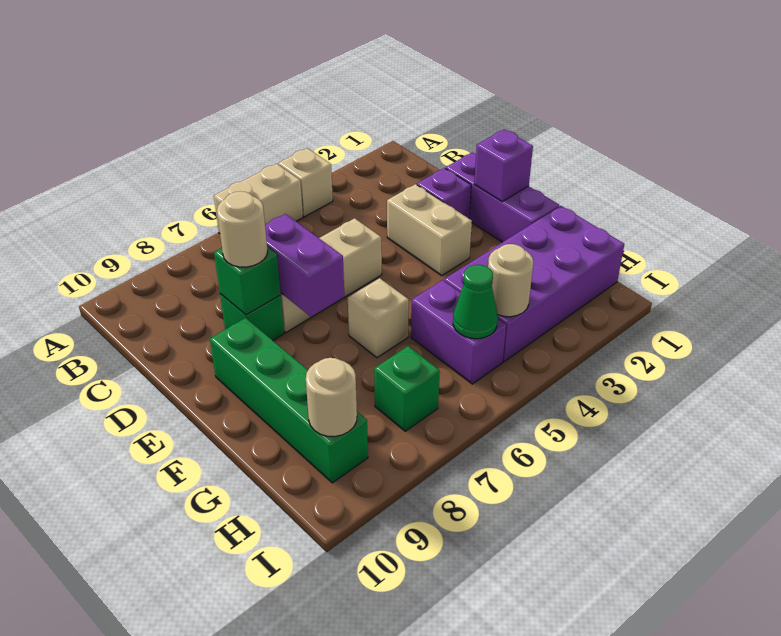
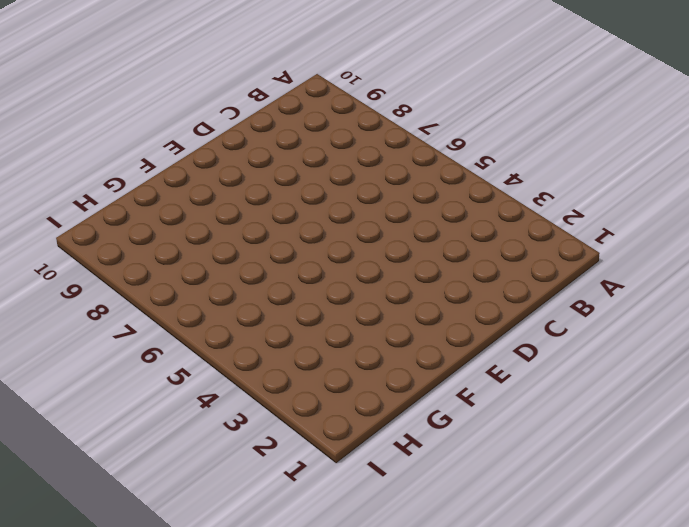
none -> tan 1x1 brick [278,148,333,217]
none -> tan 1x2 brick [214,164,303,234]
none -> purple 1x3 brick [446,152,559,242]

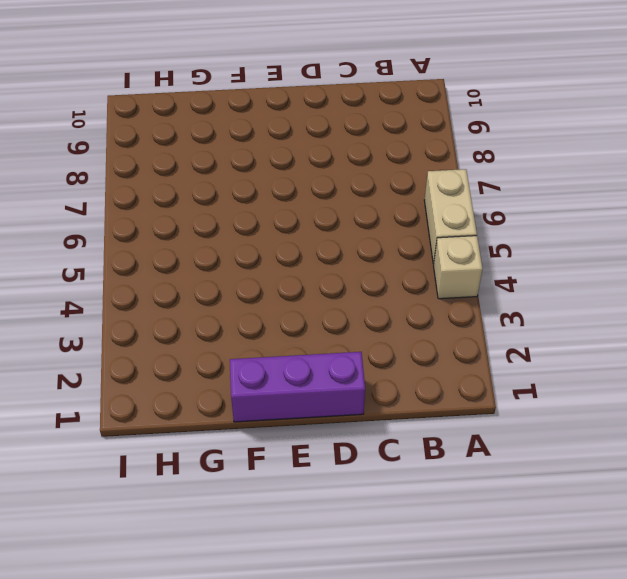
none -> purple 1x1 brick [417,168,471,218]
none -> tan 1x2 brick [387,184,472,275]
none -> tan 1x3 brick [280,218,382,332]

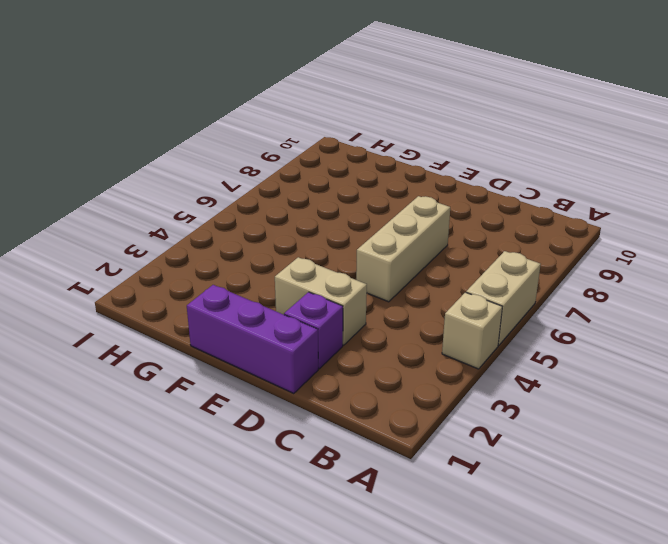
none -> green 1x1 brick [220,294,284,340]
none -> green 1x4 brick [210,318,368,483]
none -> tan 1x1 brick [348,278,409,358]

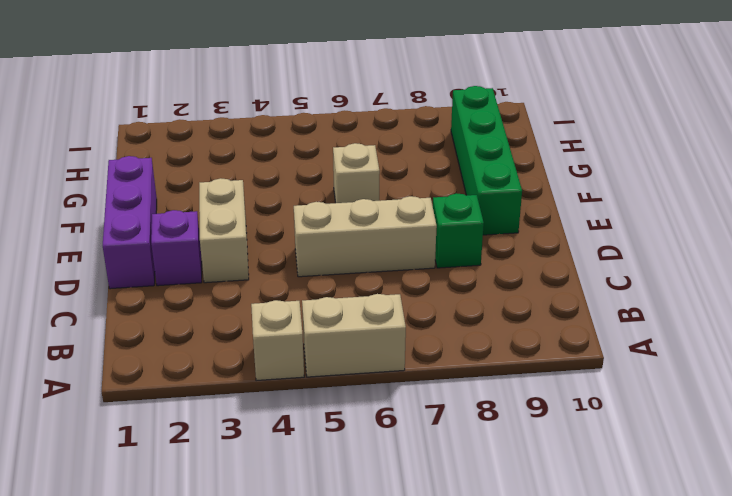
none -> purple 2x4 brick [444,206,624,362]
none -> purple 1x2 brick [411,280,506,384]
none -> green 1x1 brick [374,346,440,431]

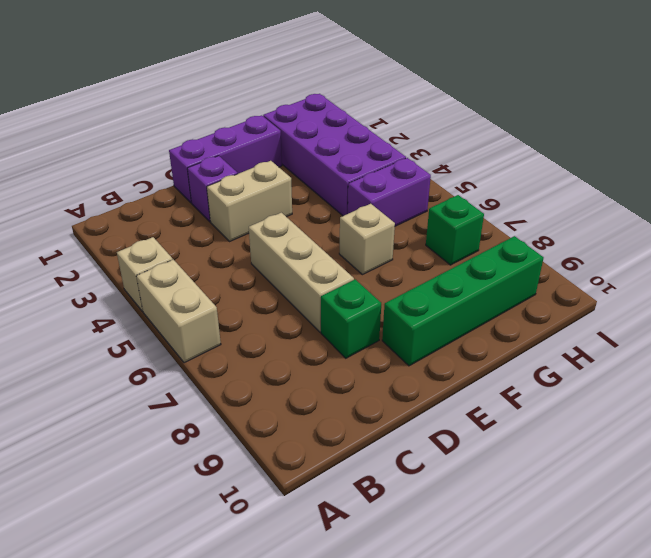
none -> purple 1x2 brick [265,214,344,317]
none -> green 1x1 brick [214,247,281,315]
none -> purple 1x1 brick [474,129,533,201]

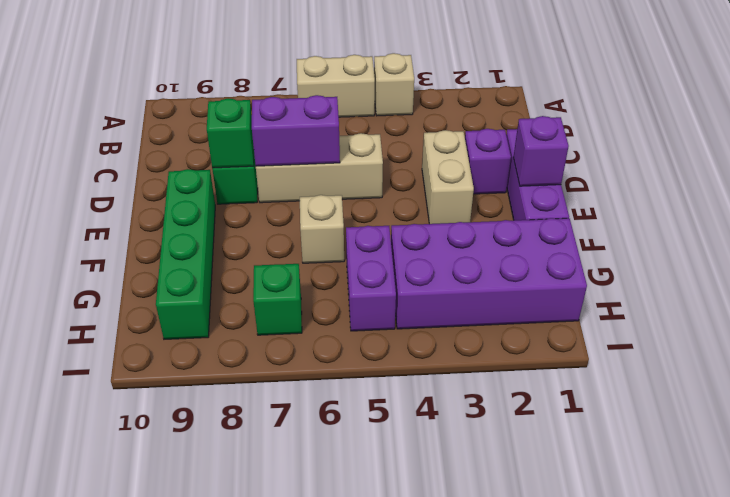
purple 1x2 brick [252,95,340,166] -> purple 1x2 brick turned to [265,214,344,317]
none -> tan 1x1 round brick [488,244,533,317]
none -> green 1x1 cone [453,265,498,339]
none -> tan 1x1 round brick [306,358,357,437]

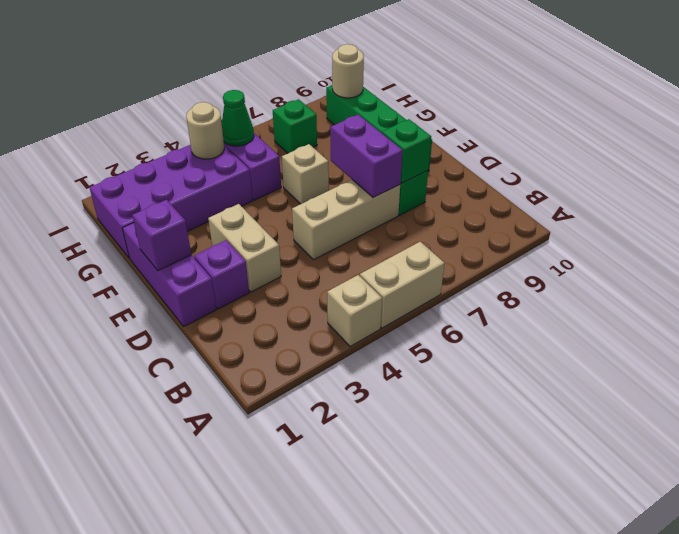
none -> tan 1x1 round brick [217,191,268,267]

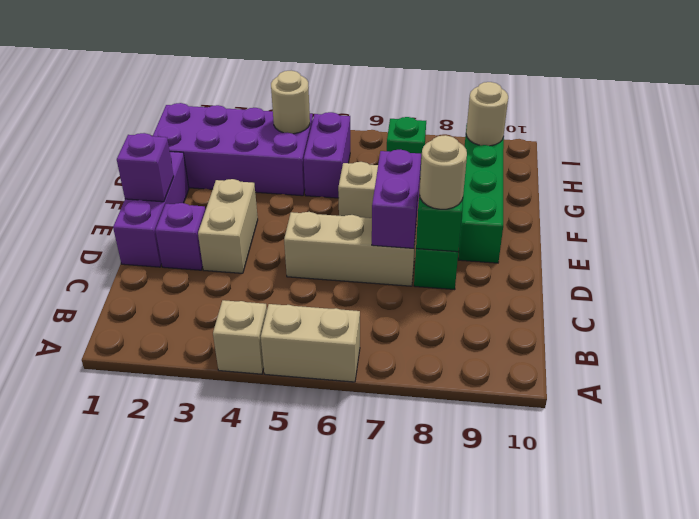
none -> green 1x1 cone [453,265,498,339]

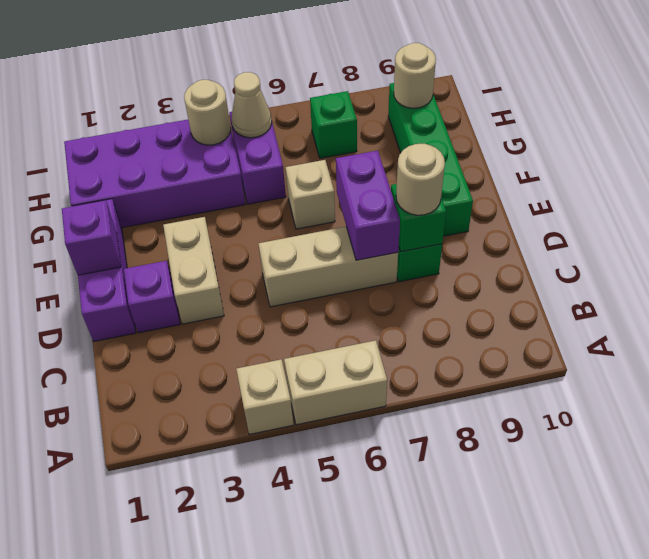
tan 1x1 cone [232,72,272,138] -> green 1x1 cone [453,265,498,339]

